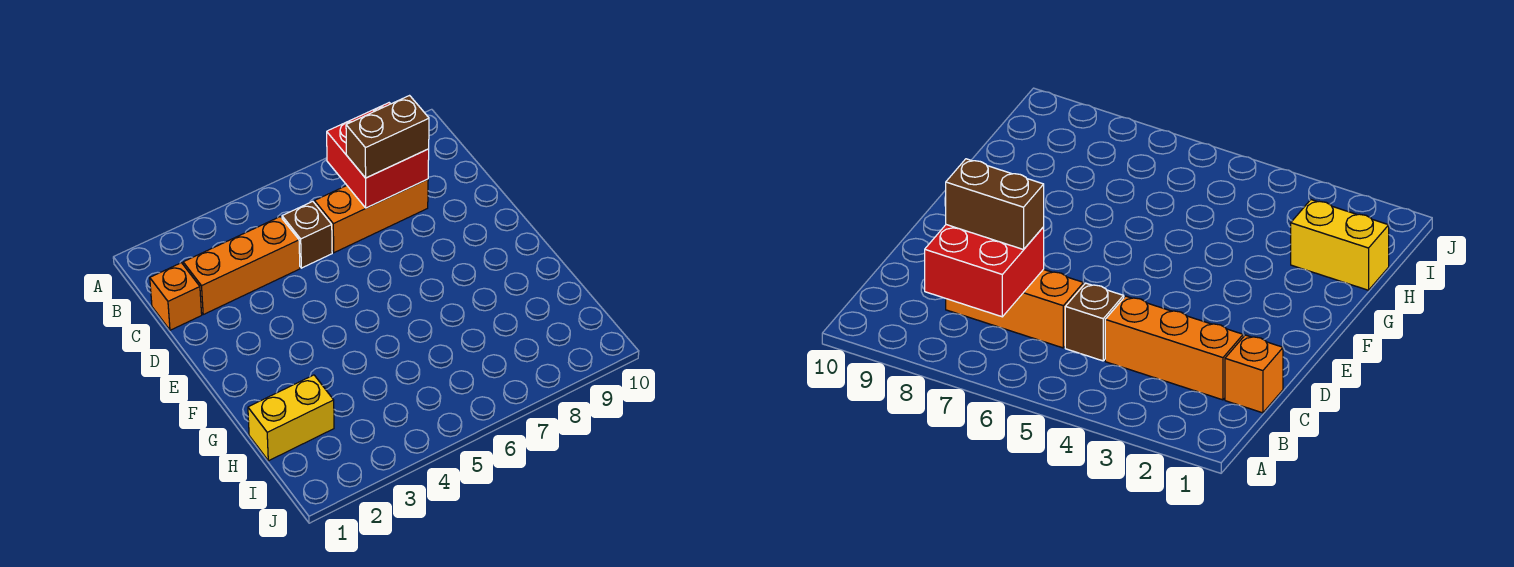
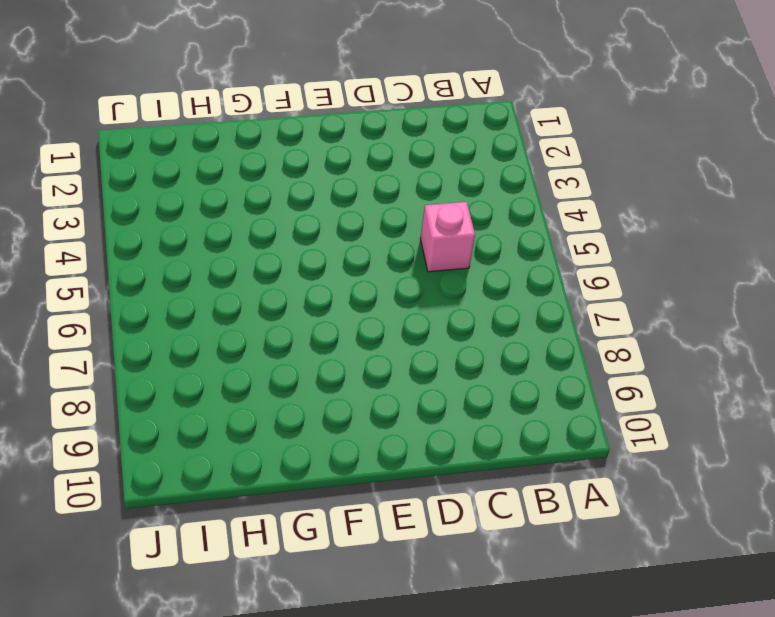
pink 1x1 brick [420,202,475,272] -> brown 1x1 brick [282,201,332,268]
none -> orange 1x1 brick [150,263,202,330]
none -> orange 1x3 brick [183,217,300,314]

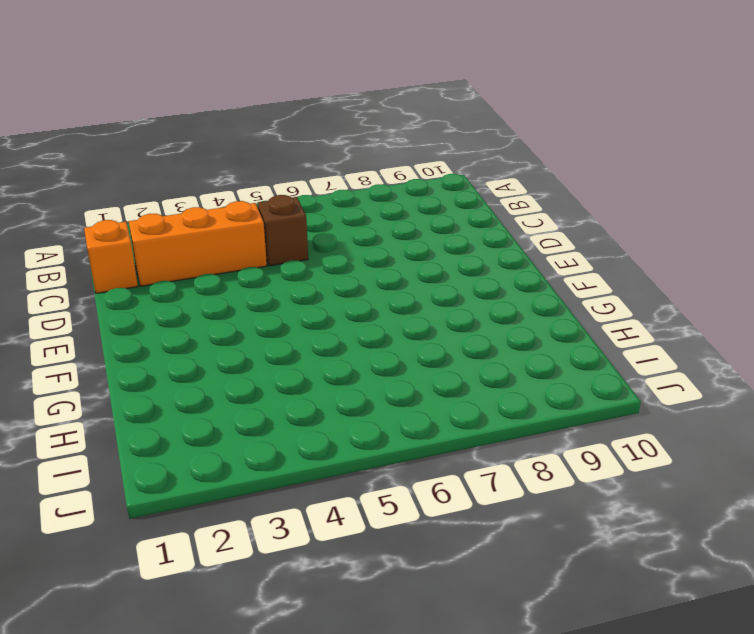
none -> orange 1x3 brick [315,179,428,253]
none -> yellow 1x2 brick [248,375,334,461]

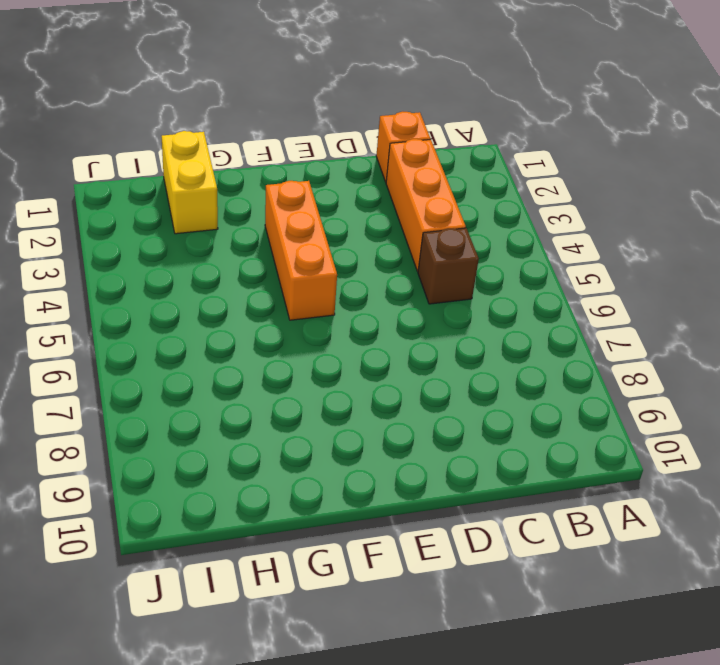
orange 1x3 brick [265,181,337,320] -> orange 1x3 brick moved to [315,179,428,253]
none -> red 2x2 brick [327,103,429,208]
none -> brown 1x2 brick [346,96,429,178]

